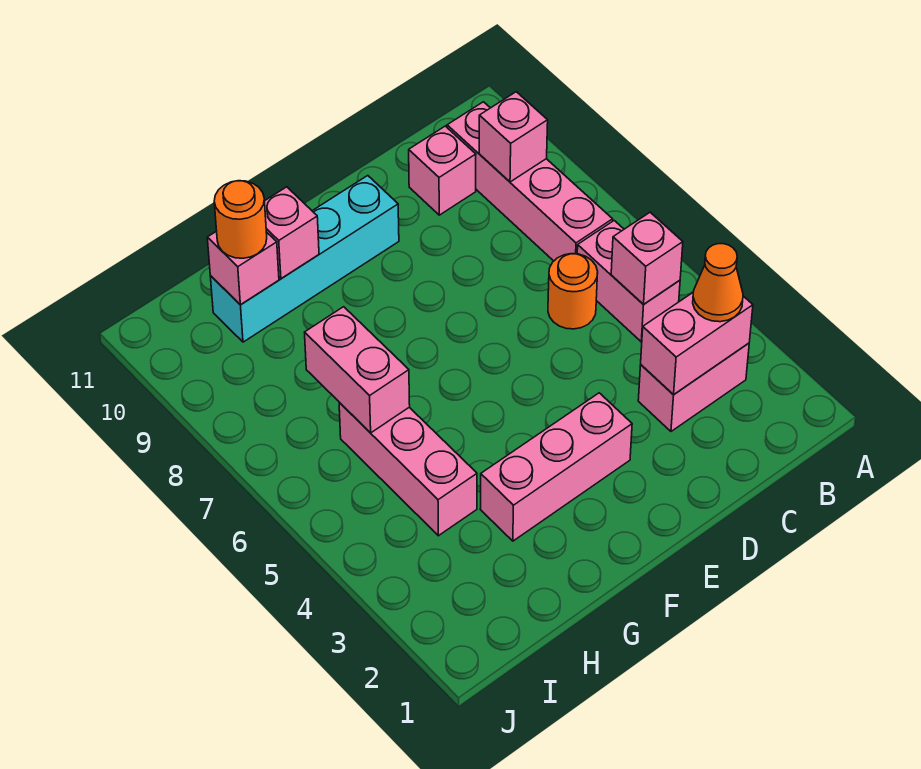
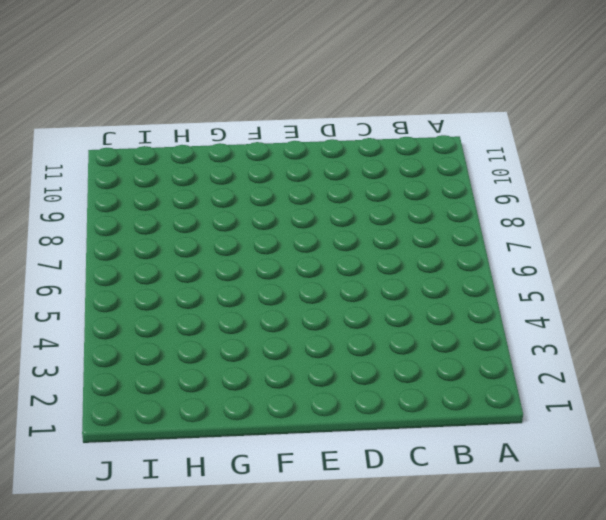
none -> pink 1x2 brick [638,343,749,431]
none -> pink 1x2 brick [577,221,680,342]
none -> pink 1x4 brick [447,102,613,261]

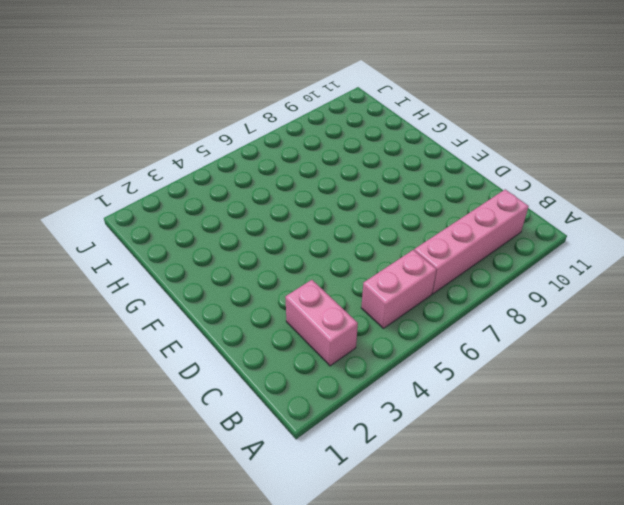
none -> orange 1x1 round brick [548,254,598,329]
none -> pink 1x1 brick [409,126,476,215]
none -> pink 1x3 brick [480,393,632,541]

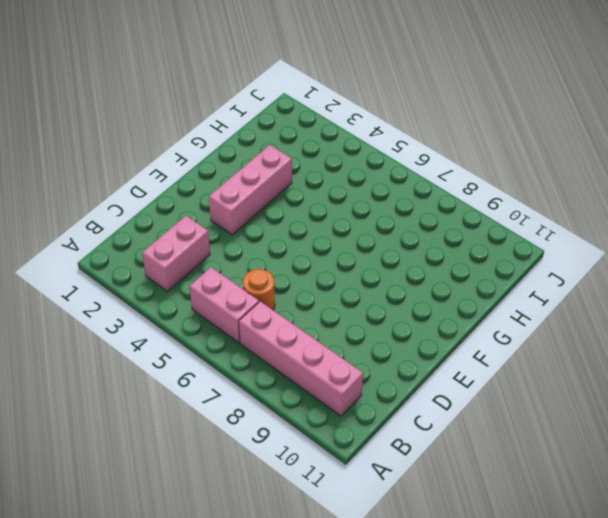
none -> pink 1x1 brick [409,126,476,215]
none -> cyan 1x4 brick [210,176,399,342]
none -> pink 1x3 brick [339,403,477,536]

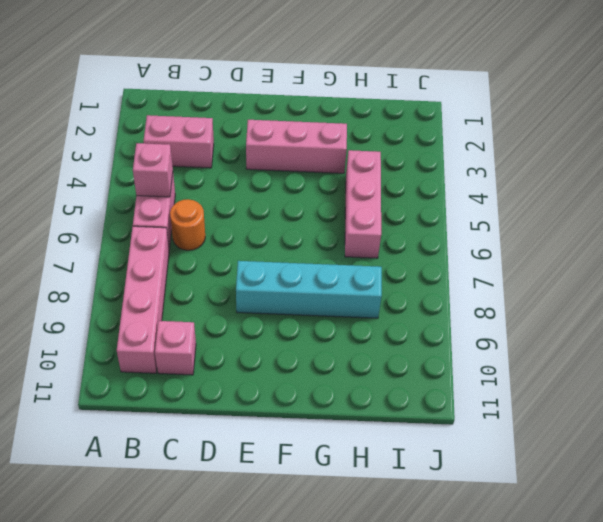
cyan 1x4 brick [236,261,382,318] -> cyan 1x4 brick moved to [210,176,399,342]
none -> pink 1x2 brick [641,293,753,395]
none -> pink 1x1 brick [479,92,548,182]
none -> pink 1x1 brick [265,187,319,278]

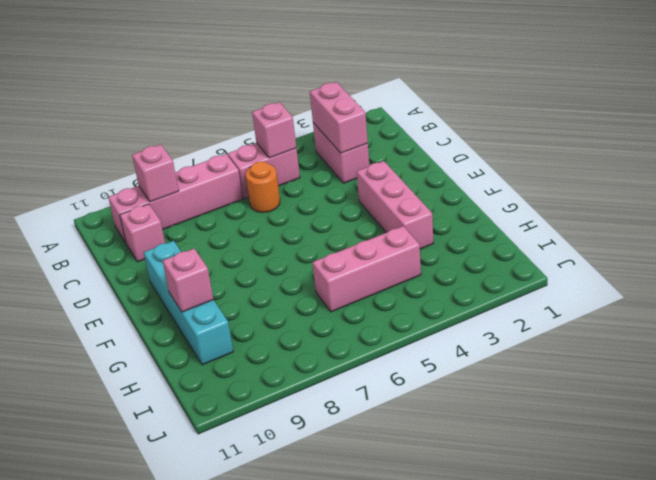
none -> pink 1x2 brick [305,307,410,433]
none -> pink 1x1 brick [207,231,279,305]
none -> orange 1x1 cone [693,244,743,322]

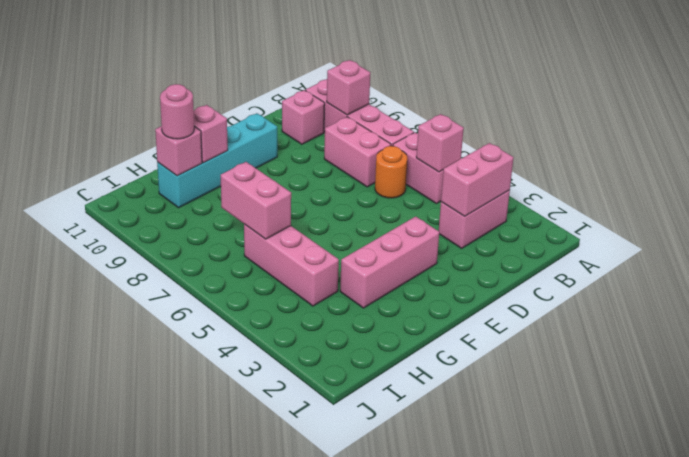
pink 1x2 brick [324,117,391,187] -> none
pink 1x1 round brick [160,84,194,139] -> orange 1x1 round brick [214,181,267,258]
none -> orange 1x1 cone [693,244,743,322]

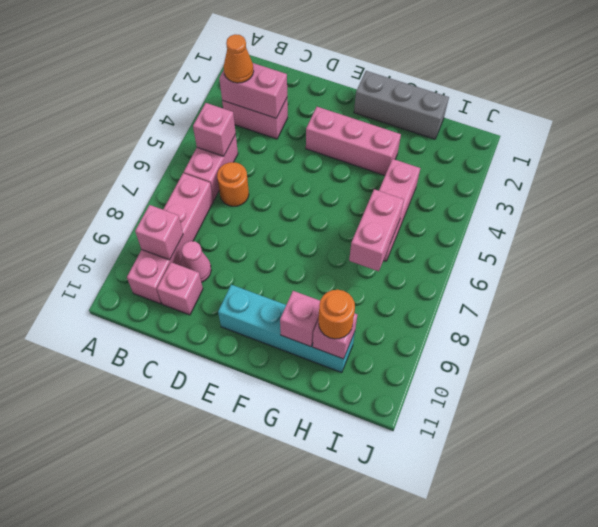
pink 1x1 cone [181,241,211,282] -> none
grey 1x3 brick [354,71,449,139] -> none

